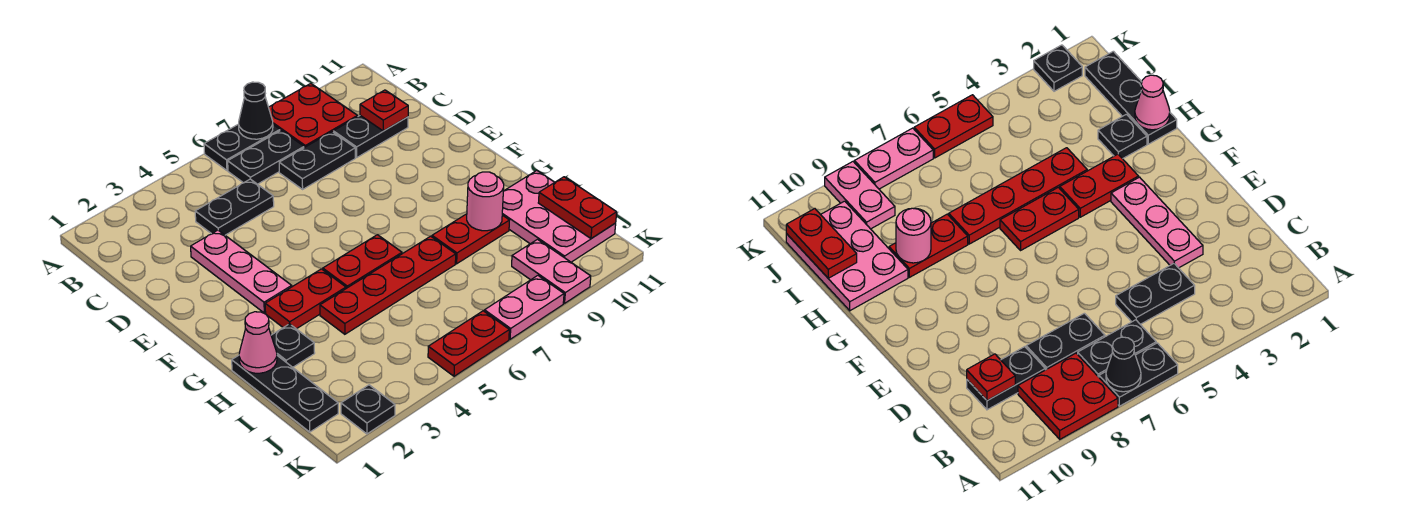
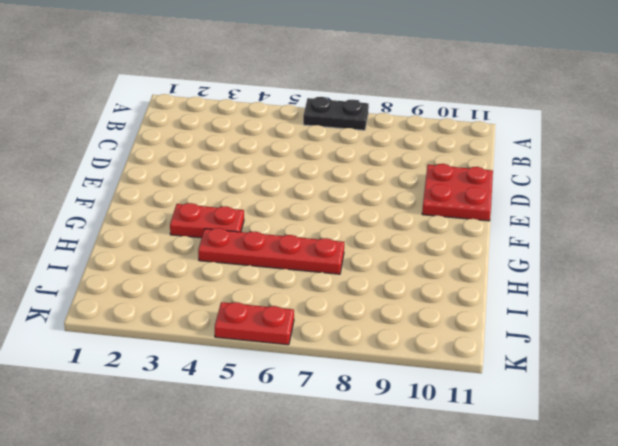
red 2x2 plate [422,164,493,221] -> red 2x2 plate moved to [269,84,358,148]
none -> black 1x2 plate [228,130,304,184]
none -> black 1x2 plate [195,179,274,235]
none -> black 1x2 plate [279,132,355,189]

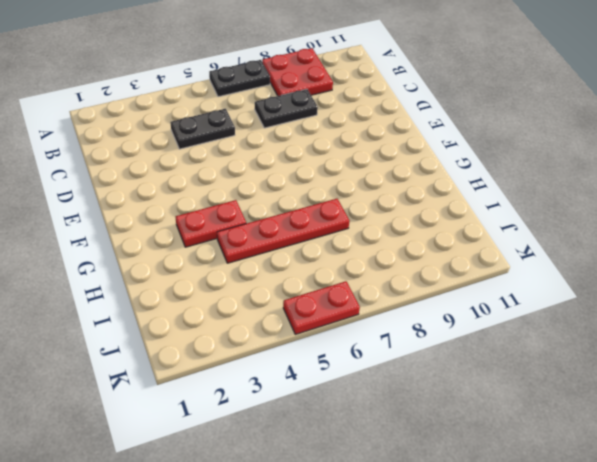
none -> black 1x2 plate [228,130,304,184]
none -> black 1x2 plate [333,116,408,158]
none -> pink 1x3 plate [191,230,292,313]

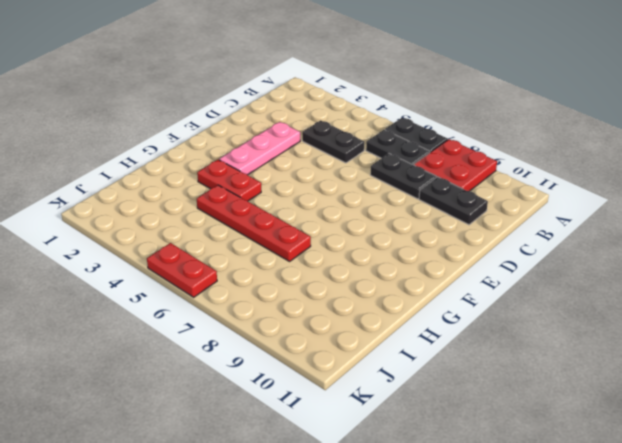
none -> red 1x2 plate [323,235,402,288]
none -> black 1x3 plate [232,355,338,432]
none -> black 1x1 plate [271,324,315,367]

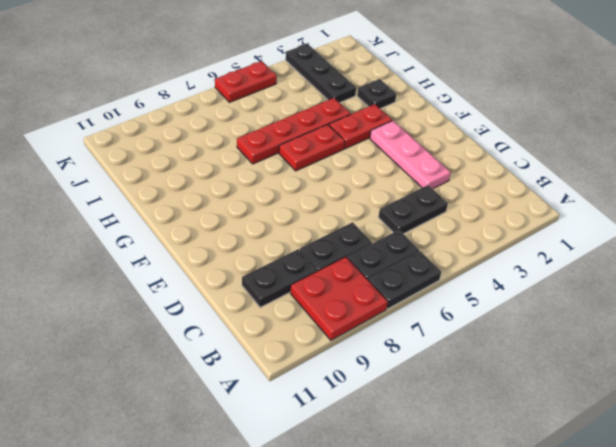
black 1x3 plate [286,44,356,103] -> black 1x3 plate moved to [232,355,338,432]
none -> red 1x2 plate [432,214,510,264]
none -> pink 2x3 plate [502,171,616,262]
none -> pink 1x2 plate [512,239,591,303]

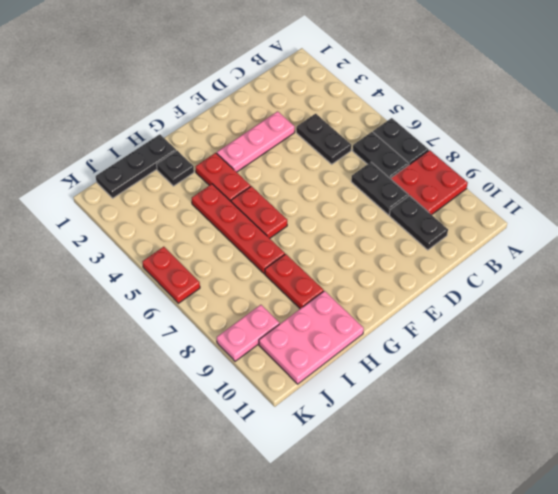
none -> black 1x1 plate [341,385,395,434]
none -> pink 1x2 plate [484,276,564,339]
none -> black 1x1 cone [239,82,273,139]

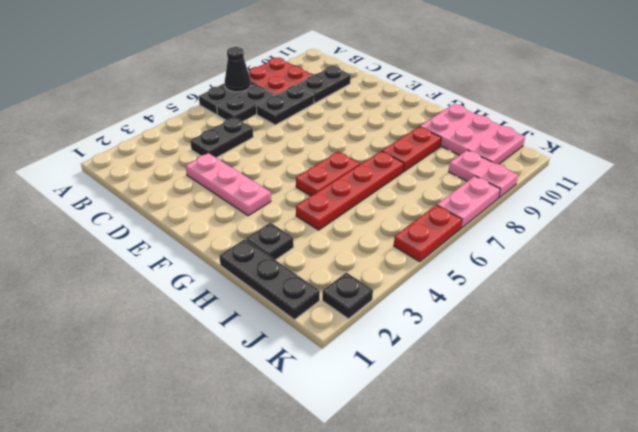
none -> red 1x2 plate [265,269,346,329]
none -> red 1x1 plate [360,90,408,131]
none -> pink 1x1 cone [239,312,277,373]

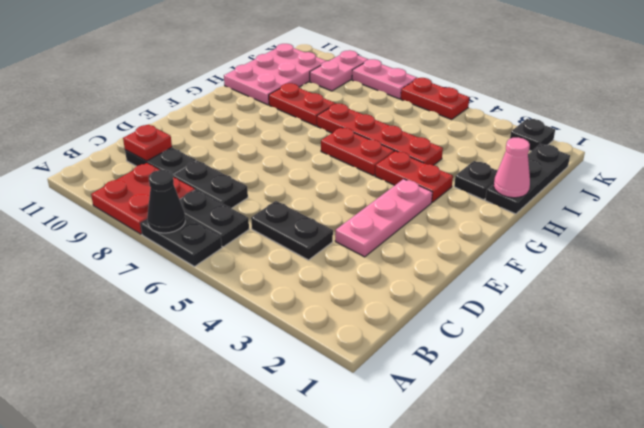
none -> pink 1x1 round brick [467,172,504,231]
none -> red 1x2 plate [538,177,617,239]

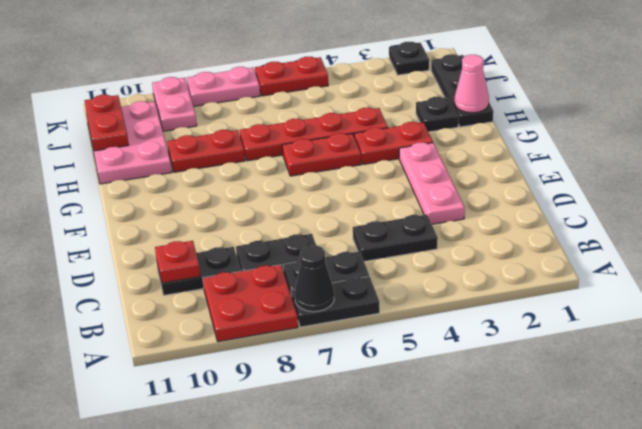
none -> pink 1x1 round brick [467,172,504,231]

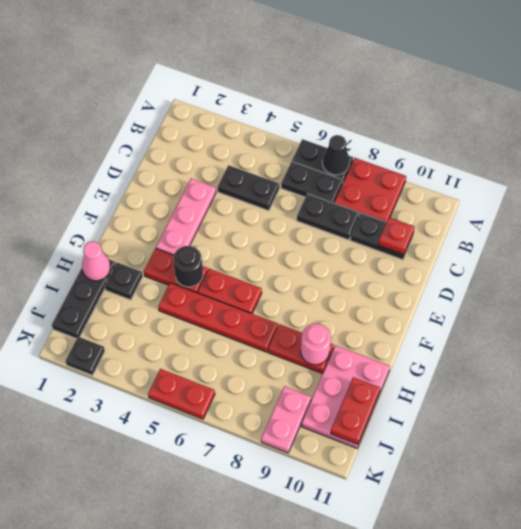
black 1x1 round brick [173,246,203,287] -> none
none -> pink 1x2 plate [484,276,564,339]

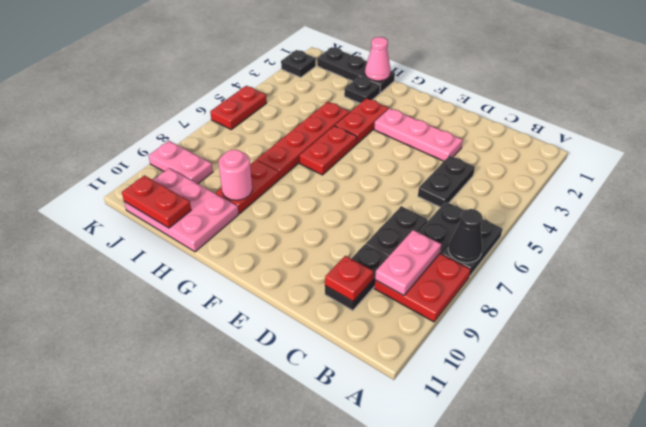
pink 1x2 plate [375,230,441,296] -> pink 1x2 plate moved to [484,276,564,339]

